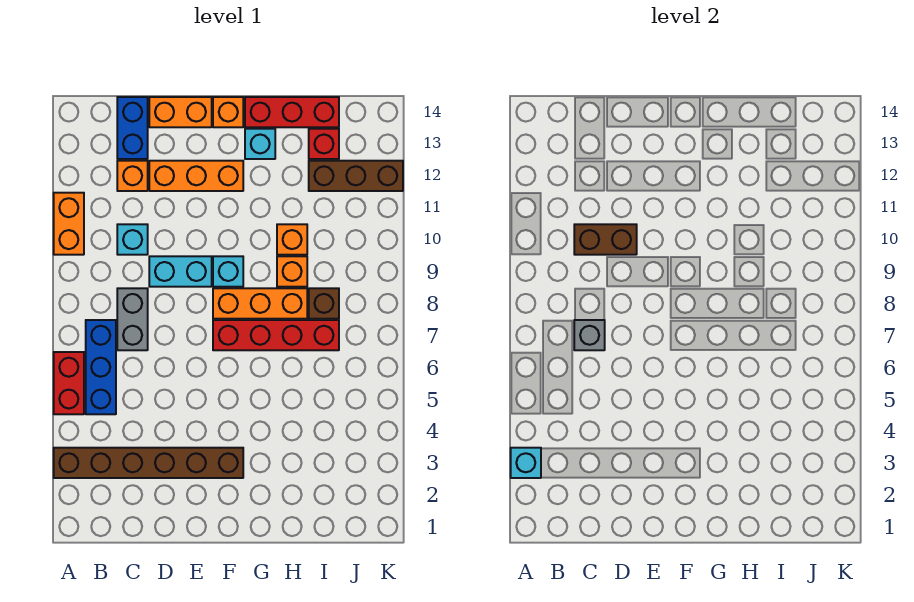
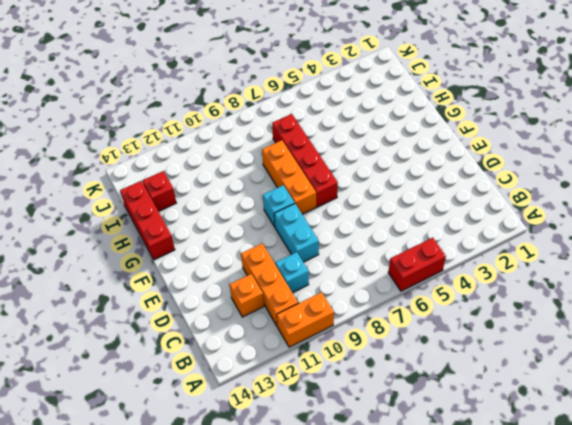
orange 1x3 brick [241,243,298,326] -> orange 1x3 brick moved to [149,161,243,191]
none -> brown 1x6 brick [54,448,243,478]
none -> blue 1x3 brick [86,320,116,414]
none -> grey 1x2 brick [117,288,148,350]

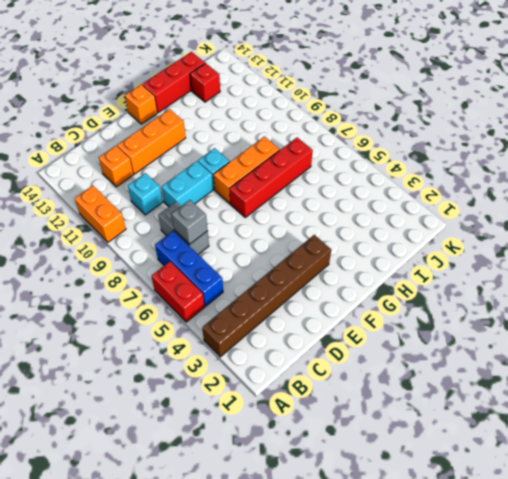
none -> blue 1x2 brick [117,97,148,159]
none -> orange 1x2 brick [149,97,212,127]
none -> cyan 1x1 brick [245,129,275,159]

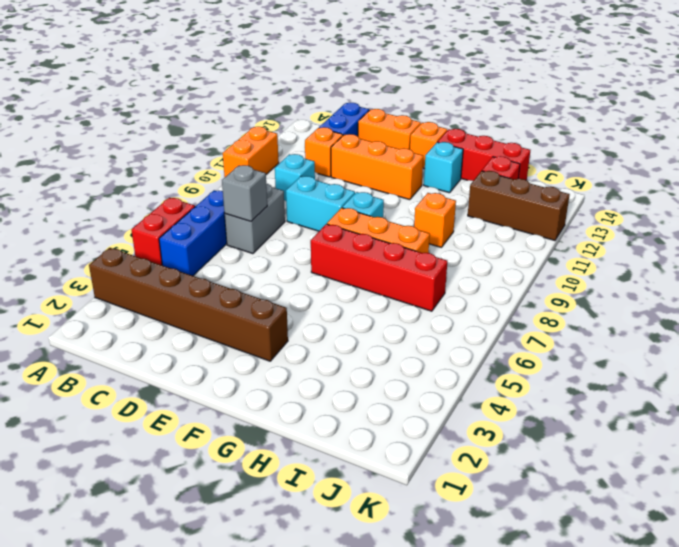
none -> orange 1x1 brick [277,256,307,287]
none -> brown 1x1 brick [309,288,339,319]
none -> cyan 1x1 brick [511,448,541,478]

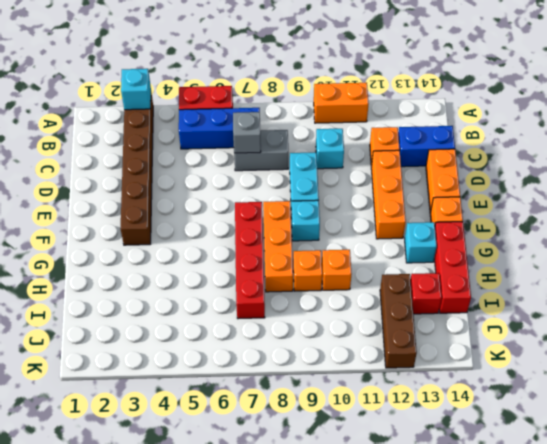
none -> brown 1x1 brick [309,288,339,319]
none -> brown 1x2 brick [574,224,637,255]

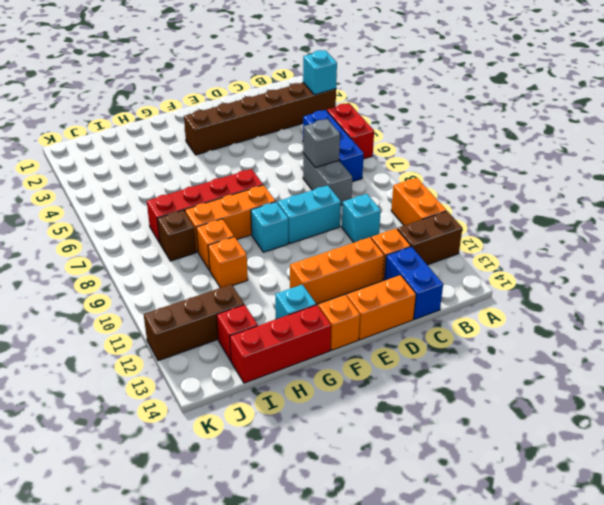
brown 1x2 brick [397,211,462,265] -> brown 1x2 brick moved to [574,224,637,255]

